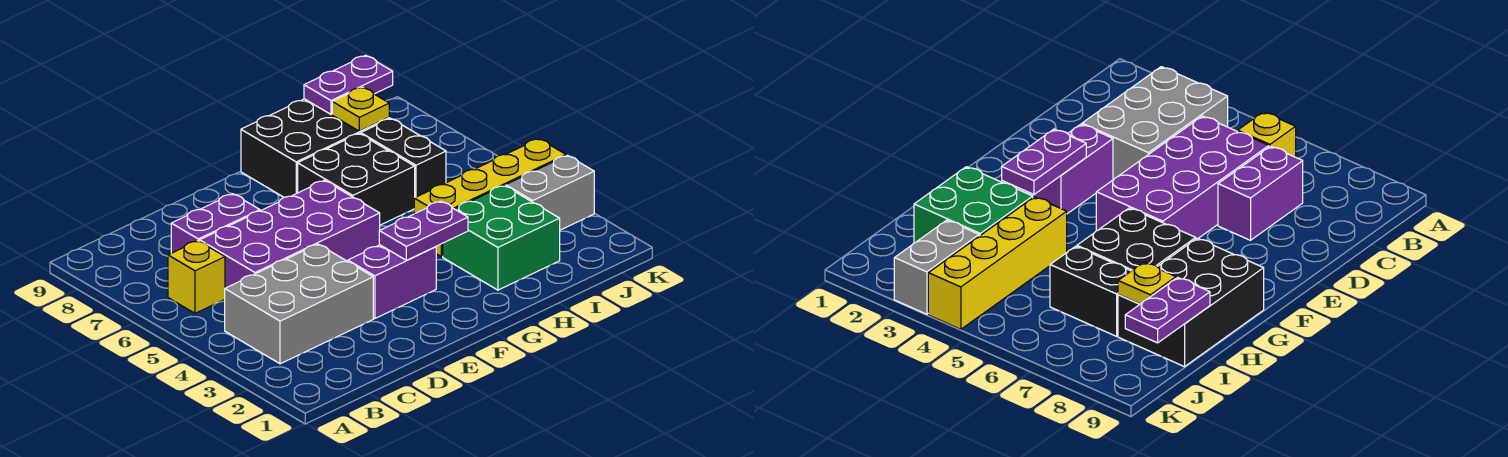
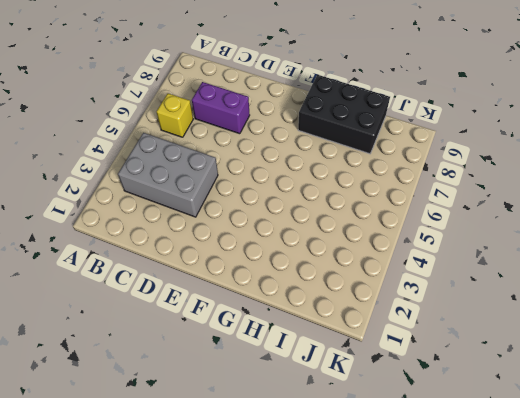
none -> purple 2x4 brick [200,180,380,288]
none -> purple 1x2 brick [348,245,436,319]
none -> black 2x2 brick [298,134,415,225]

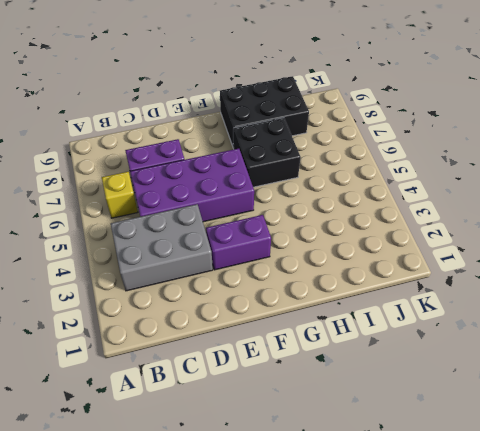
none -> green 2x2 brick [443,186,560,290]
none -> yellow 1x4 brick [414,139,566,256]
none -> black 1x2 brick [361,118,446,197]

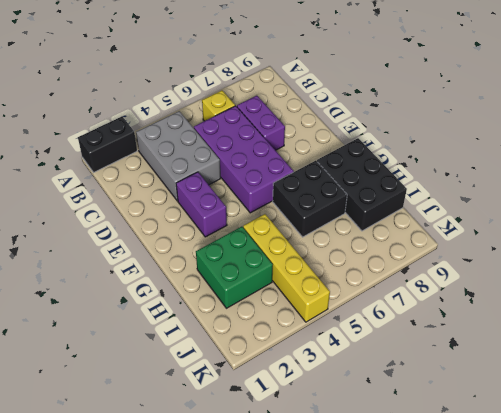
black 1x2 brick [78,117,137,172] -> black 1x2 brick moved to [361,118,446,197]
none -> grey 1x2 brick [506,155,594,230]
none -> purple 1x2 plate [379,201,468,260]
none -> yellow 1x1 plate [332,87,389,131]

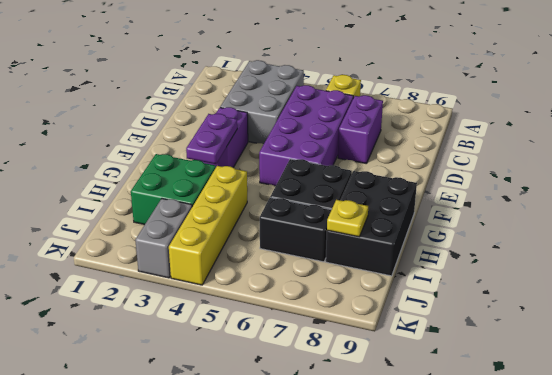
none -> purple 1x2 plate [304,55,393,114]

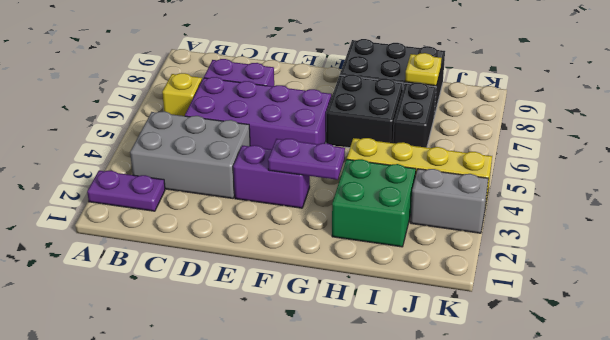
purple 1x2 plate [87,171,165,211] -> purple 1x2 plate moved to [304,55,393,114]

